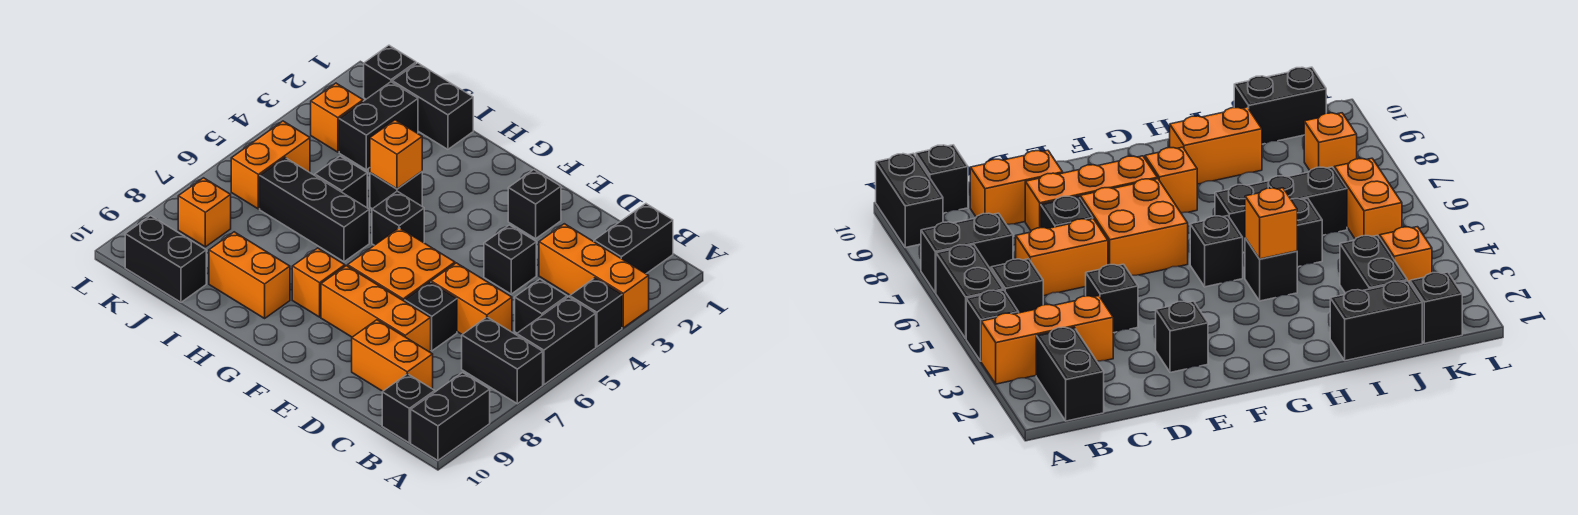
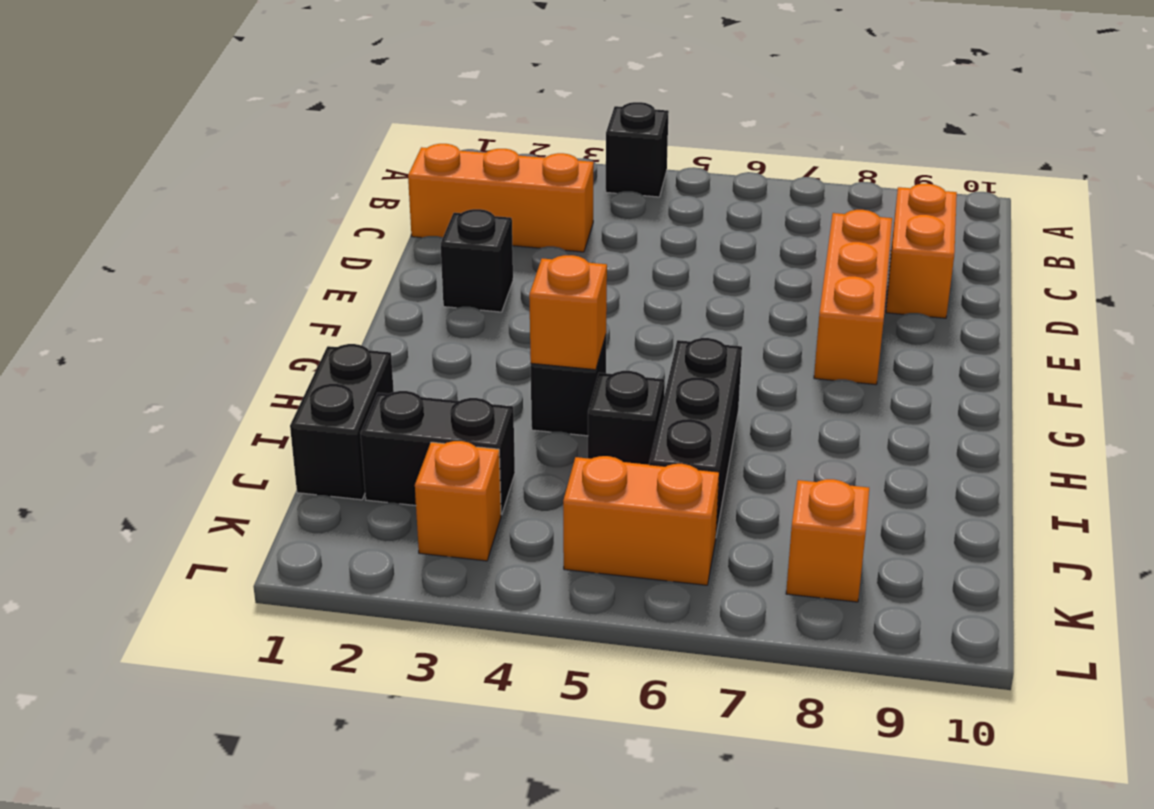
orange 1x3 brick [408,144,594,252] -> orange 1x3 brick turned to [539,224,649,328]
none -> black 1x2 brick [517,297,596,385]
none -> black 1x2 brick [462,317,543,404]
none -> black 1x2 brick [411,373,490,460]

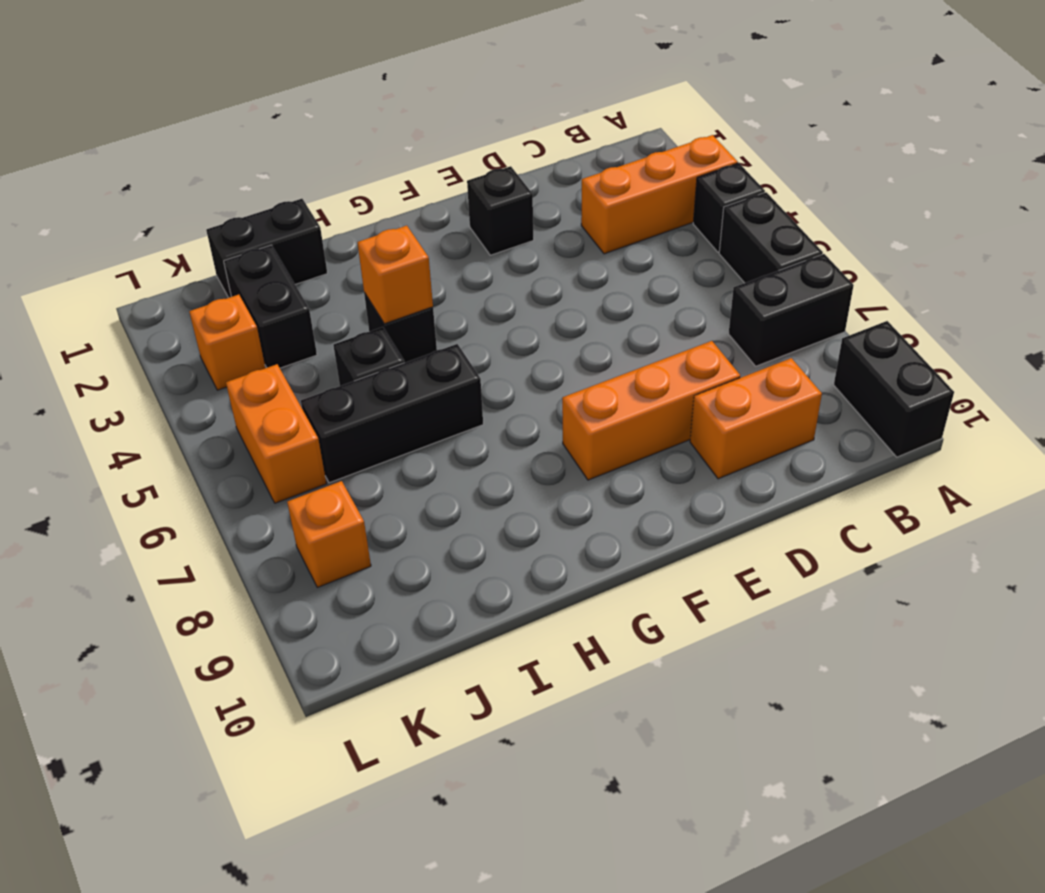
none -> black 1x2 brick [594,204,673,274]
none -> black 1x1 brick [515,279,567,333]
none -> black 1x1 brick [382,374,435,443]

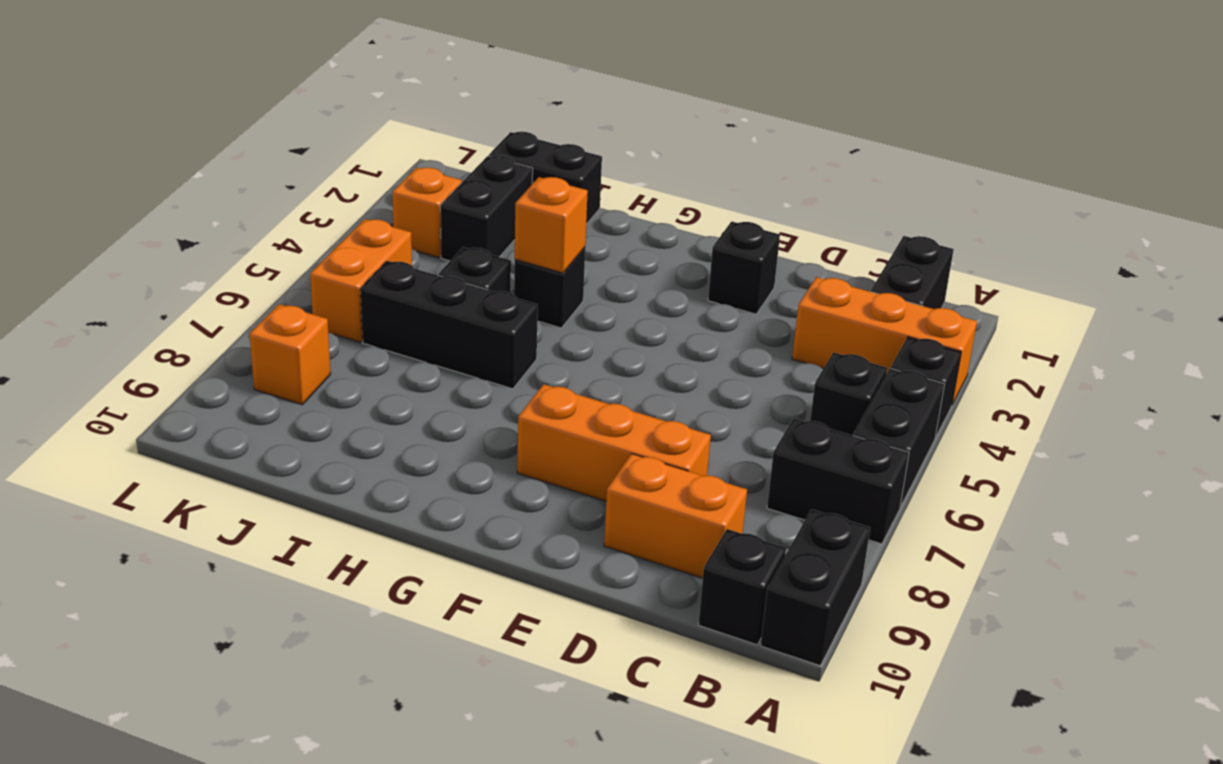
none -> orange 1x2 brick [431,263,512,334]
none -> black 1x1 brick [484,225,536,294]
none -> black 1x1 brick [405,282,457,351]

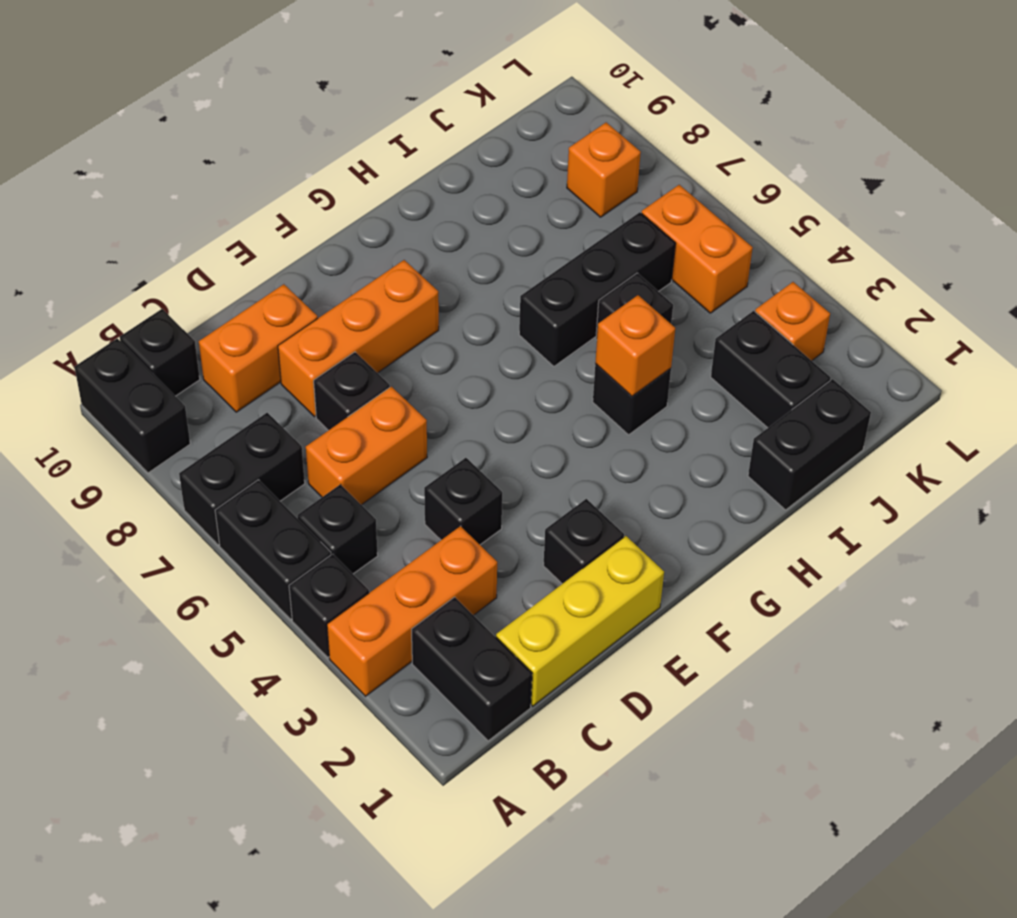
yellow 1x3 brick [496,536,664,706] -> none
none -> orange 2x2 brick [348,228,455,301]
none -> black 1x1 brick [372,191,424,245]
none -> orange 1x1 brick [292,248,345,317]

